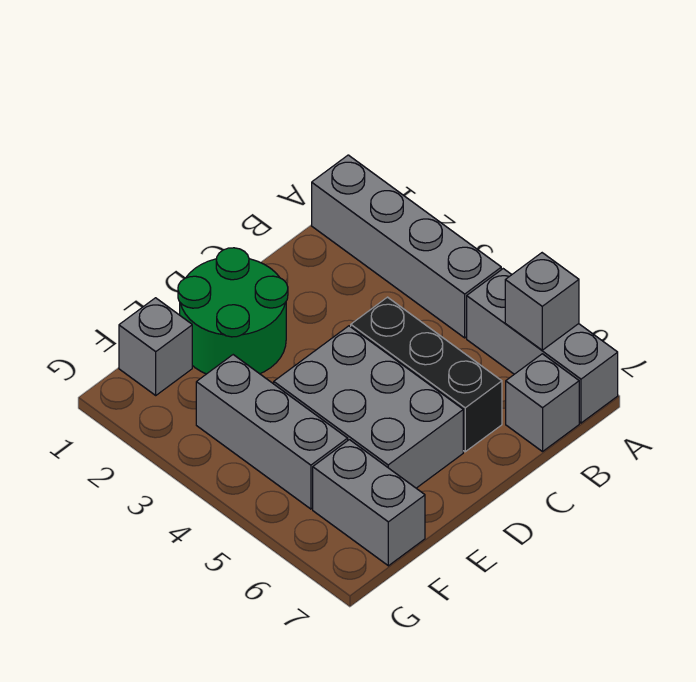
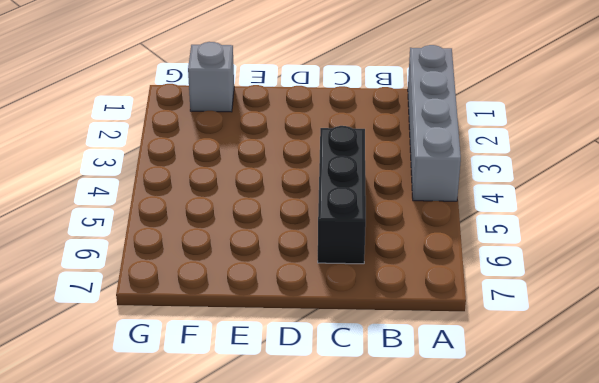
none -> grey 1x3 brick [467,269,618,423]
none -> grey 1x1 brick [506,354,579,452]

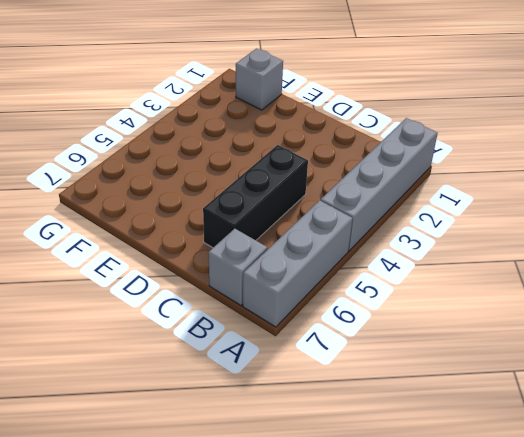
none -> green 2x2 round brick [178,248,288,374]
none -> grey 2x3 brick [274,326,463,488]

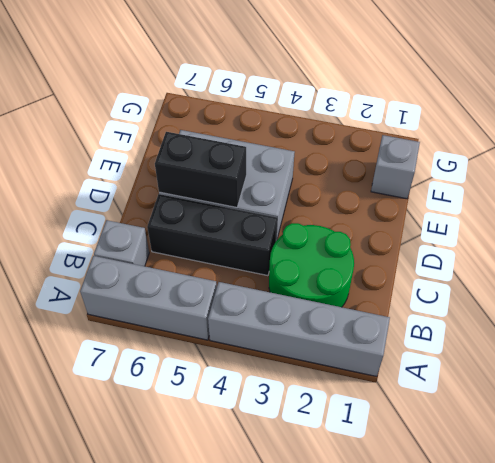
green 2x2 round brick [269,223,354,307] -> green 2x2 round brick moved to [178,248,288,374]
black 1x2 brick [155,132,246,207] -> none
none -> grey 1x3 brick [196,355,348,509]
none -> grey 1x2 brick [313,440,425,566]

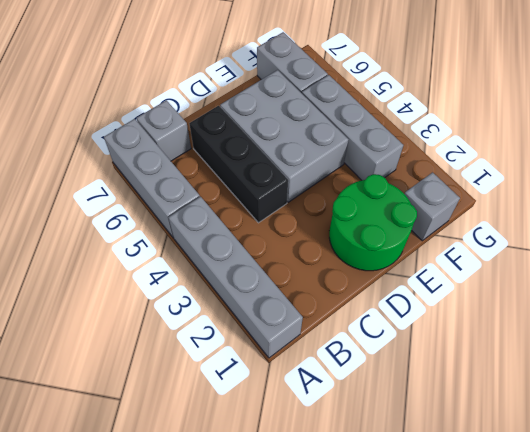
none -> grey 1x1 brick [505,253,579,350]

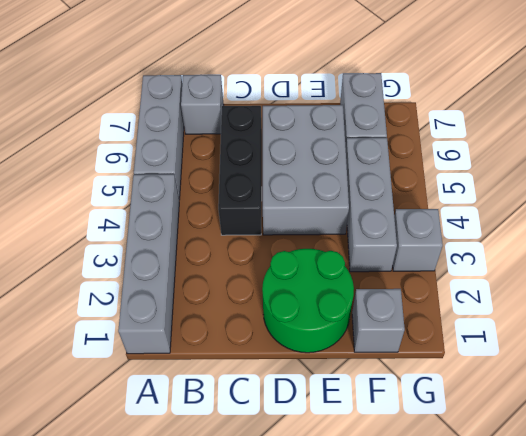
grey 1x1 brick [393,209,443,271] -> grey 1x1 brick moved to [505,253,579,350]

